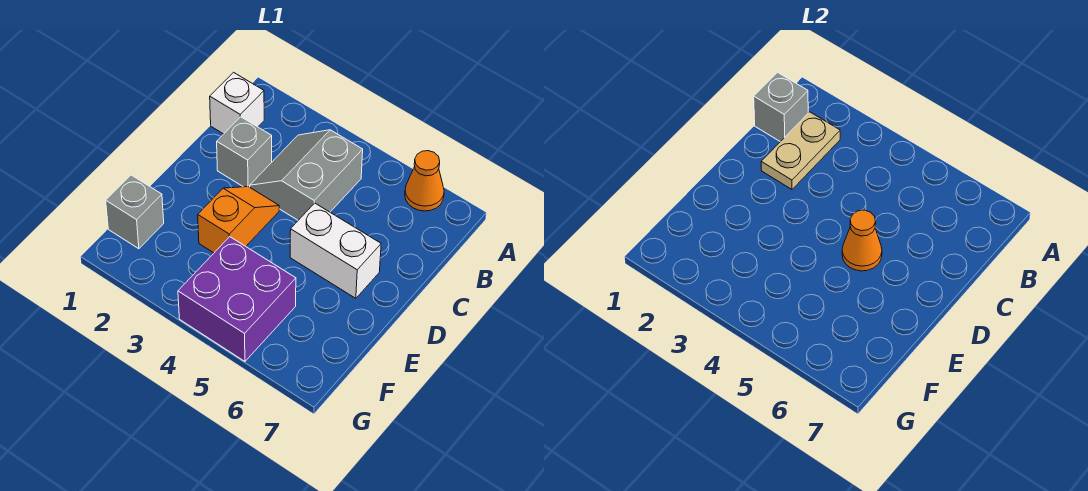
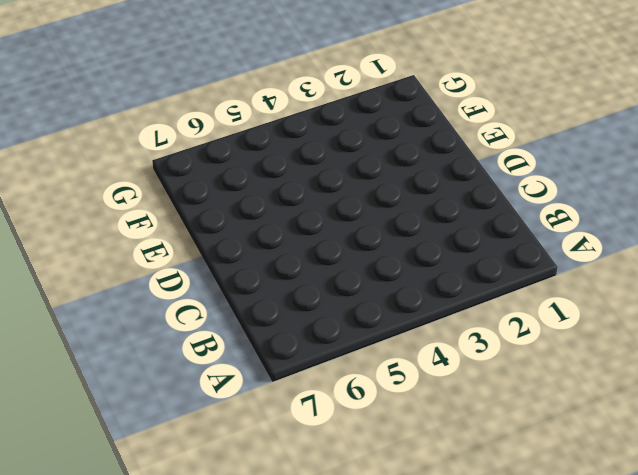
none -> orange 1x1 cone [405,151,444,211]
none -> white 1x1 brick [210,72,264,134]

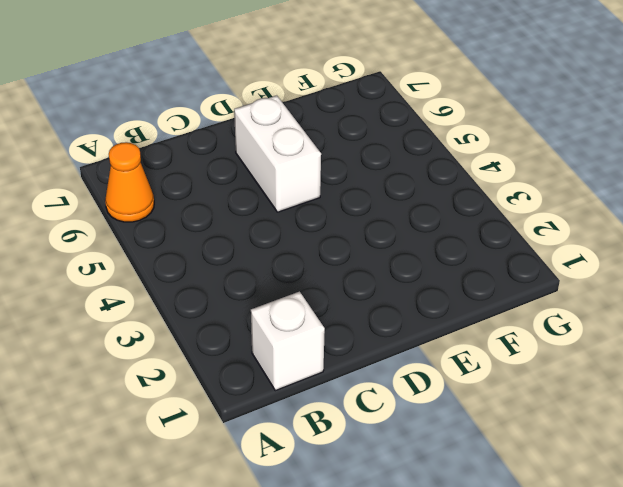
none -> grey 2x2 slope [250,130,363,220]
none -> grey 1x1 brick [217,117,272,187]

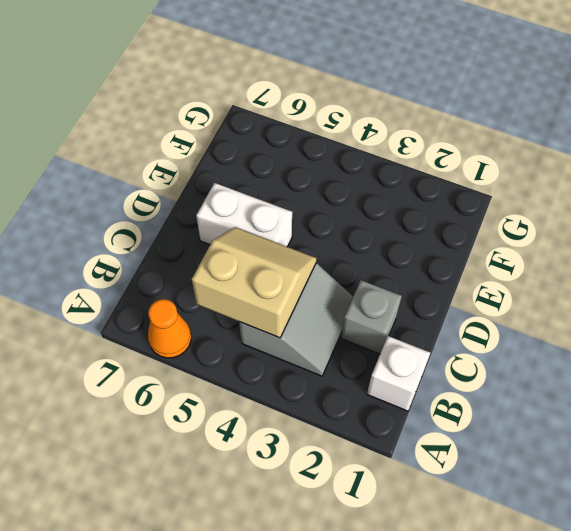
tan 2x2 slope [192,227,316,338] -> none
none -> orange 1x2 slope [198,187,279,253]
none -> grey 1x1 brick [106,175,164,249]

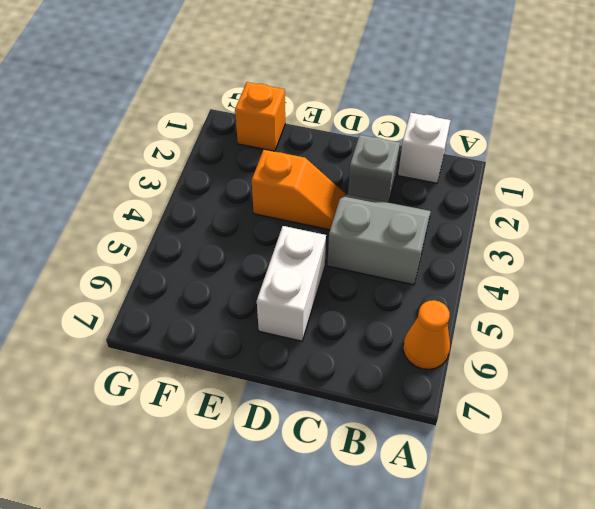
orange 1x1 brick [235,82,285,151] -> grey 1x1 brick [106,175,164,249]
none -> purple 2x2 brick [178,237,296,361]
none -> grey 1x1 brick [754,72,808,142]

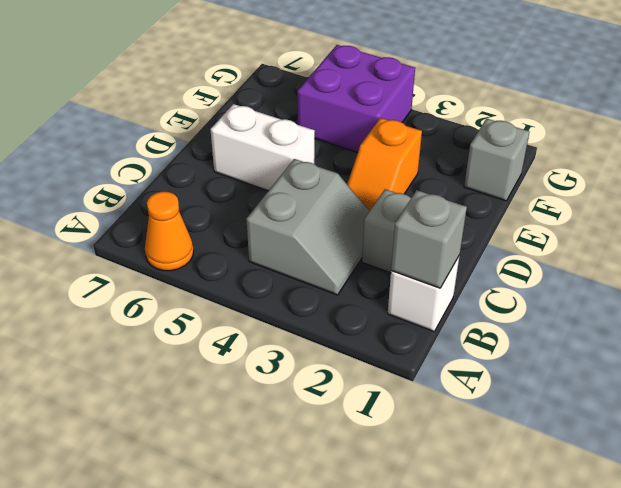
none -> tan 1x2 plate [761,112,840,189]
none -> orange 1x1 cone [842,210,882,271]

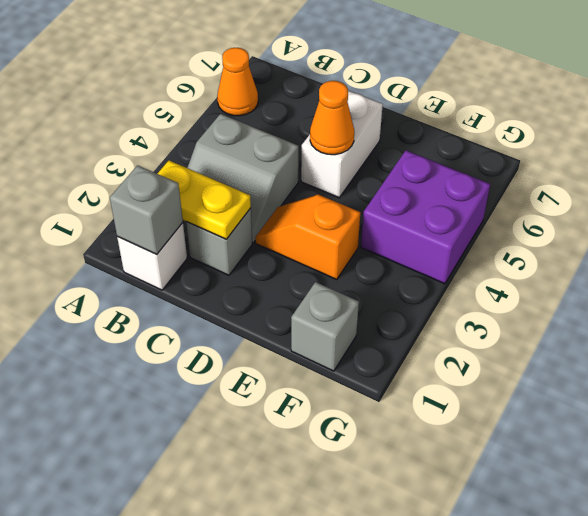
yellow 1x2 plate [157,160,251,239] -> tan 1x2 plate [761,112,840,189]

